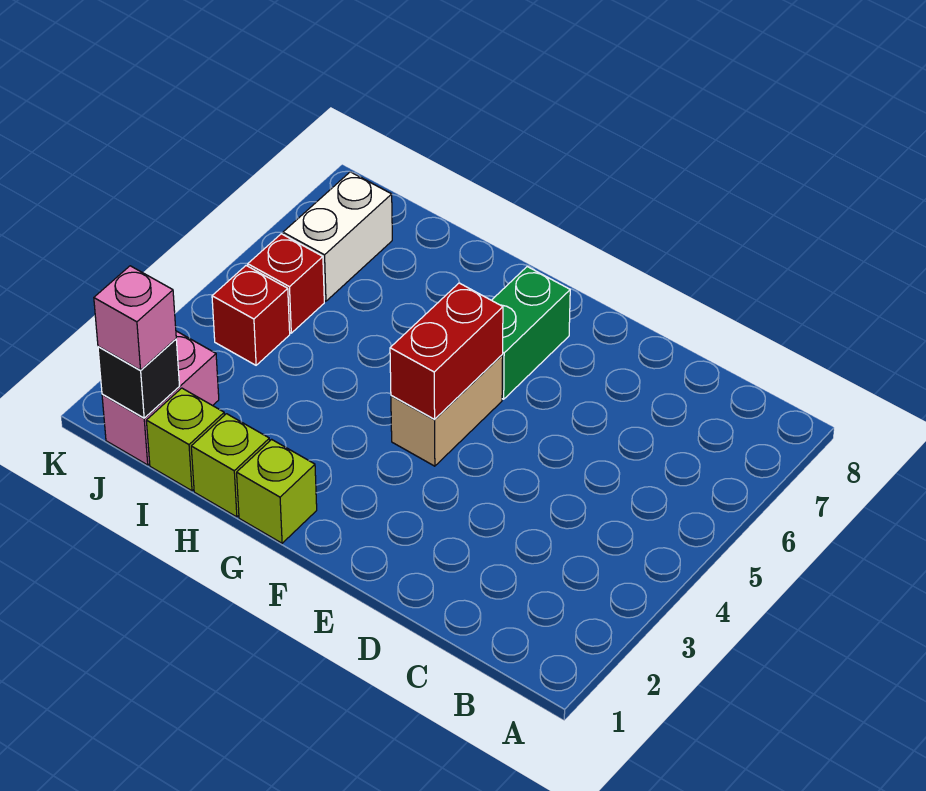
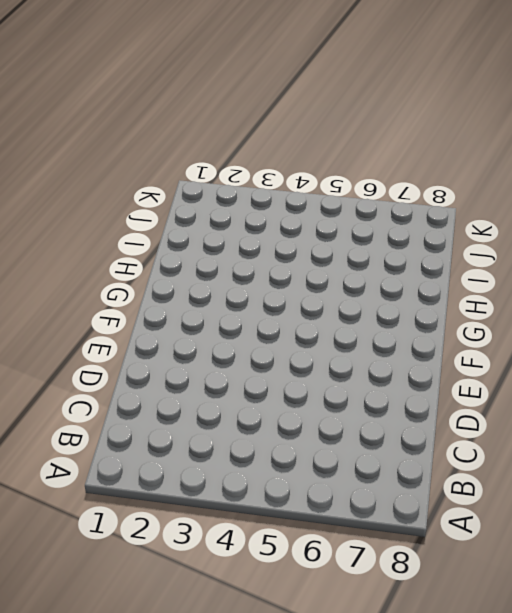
none -> tan 1x2 brick [391,355,503,466]
none -> green 1x2 brick [492,267,570,399]
none -> lime 1x1 brick [237,439,317,543]

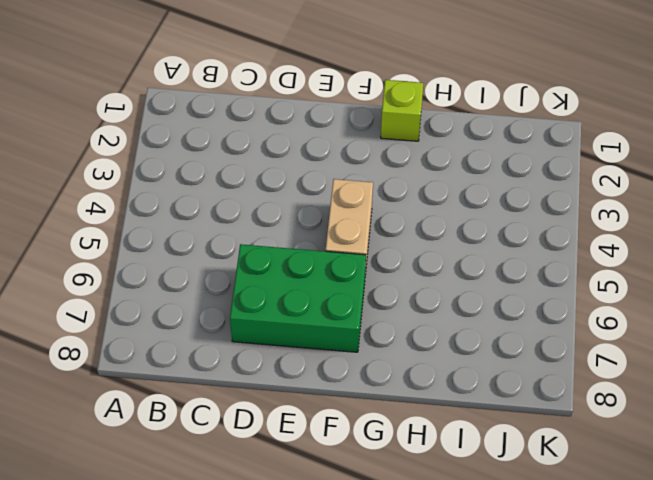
green 2x3 brick [230,244,366,352] -> green 1x2 brick [492,267,570,399]
none -> lime 1x1 brick [191,414,270,517]
none -> lime 1x1 brick [146,388,224,491]
none -> pink 1x2 brick [102,331,219,465]

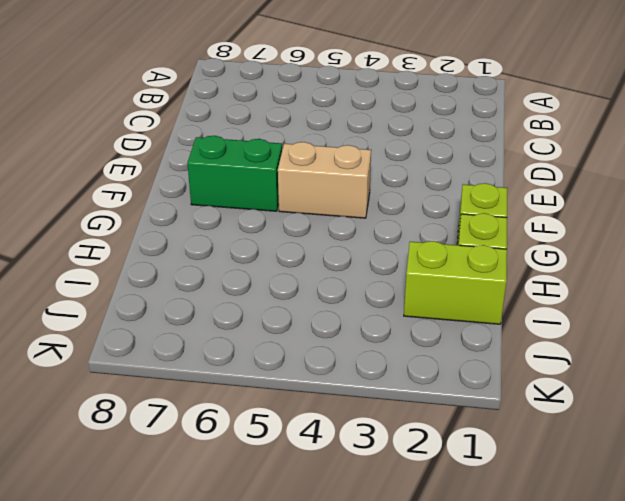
lime 1x2 brick [404,241,507,324] -> lime 1x1 brick [146,388,224,491]
none -> pink 1x2 brick [102,331,219,465]
none -> red 1x1 brick [212,266,290,365]
none -> red 1x1 brick [248,234,324,333]

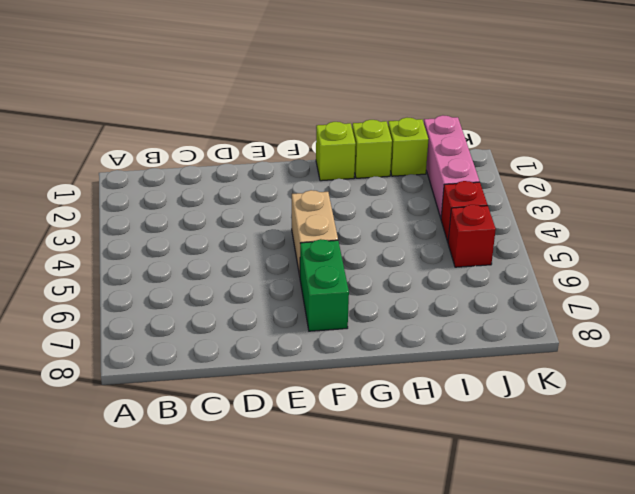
pink 1x3 brick [424,115,480,218] -> pink 1x2 brick [102,331,219,465]
none -> white 1x2 brick [283,172,392,301]
none -> red 1x2 brick [390,283,503,420]
none -> black 1x1 brick [98,339,179,418]

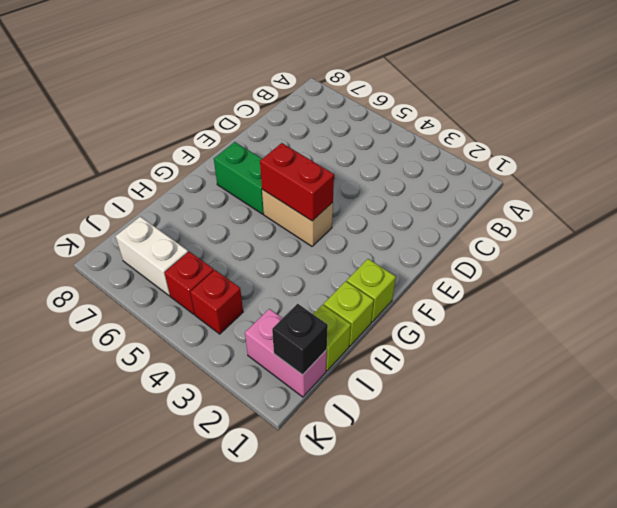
none -> pink 1x1 brick [94,266,176,370]

